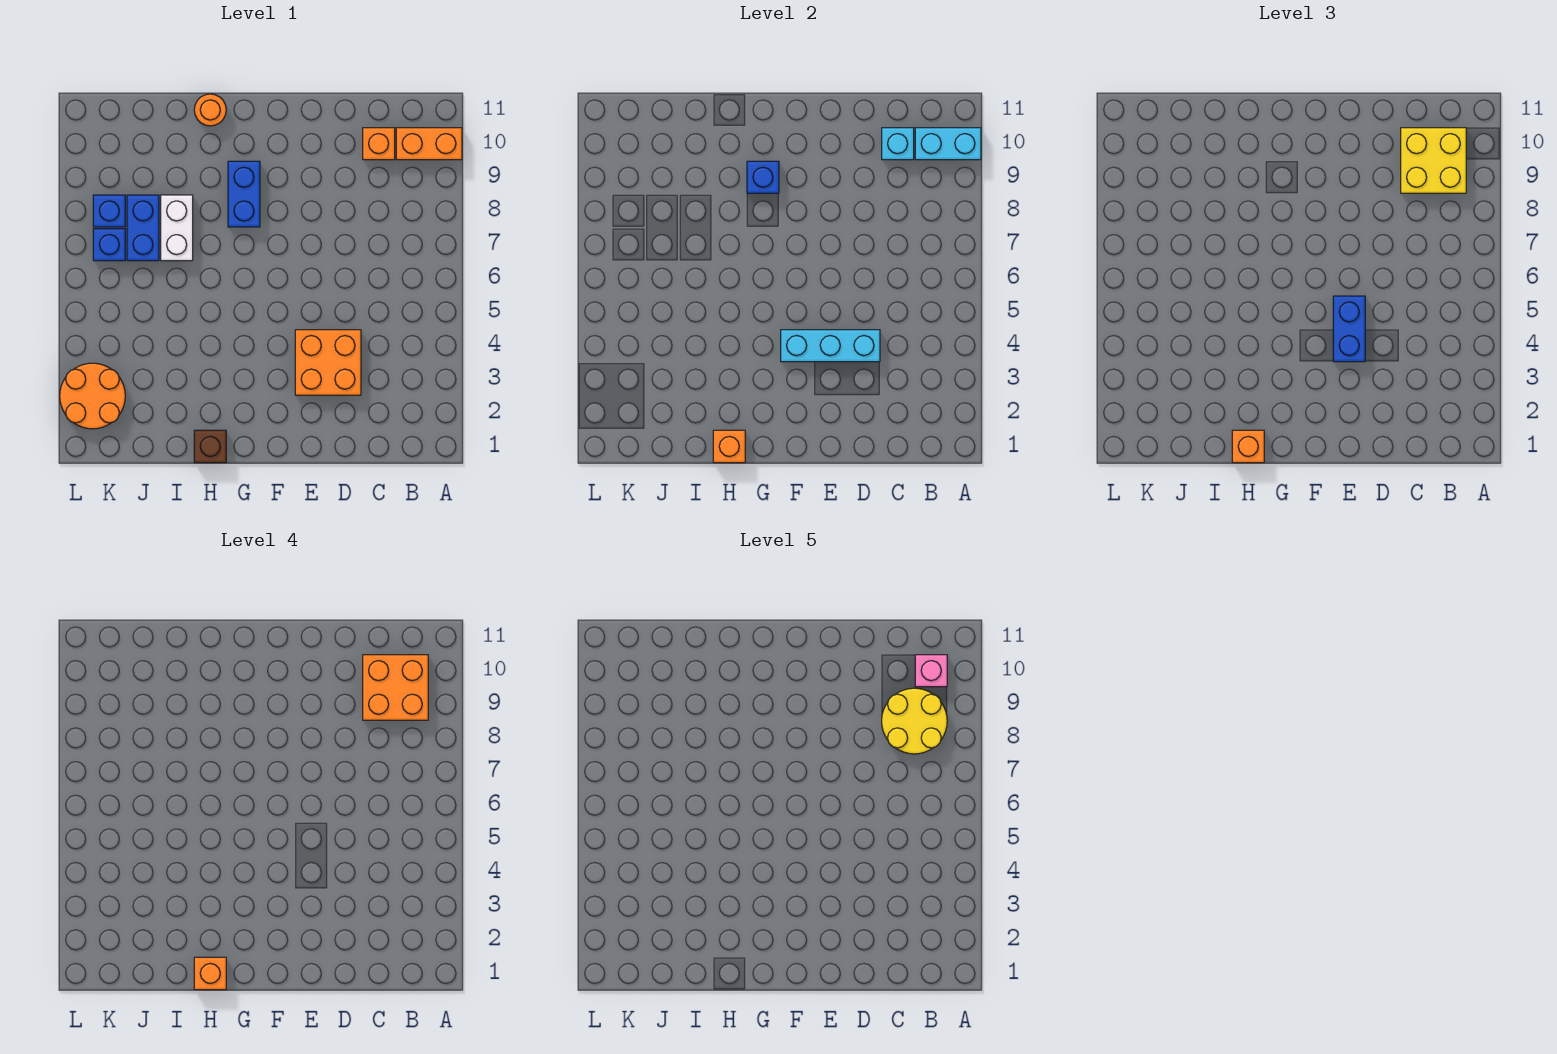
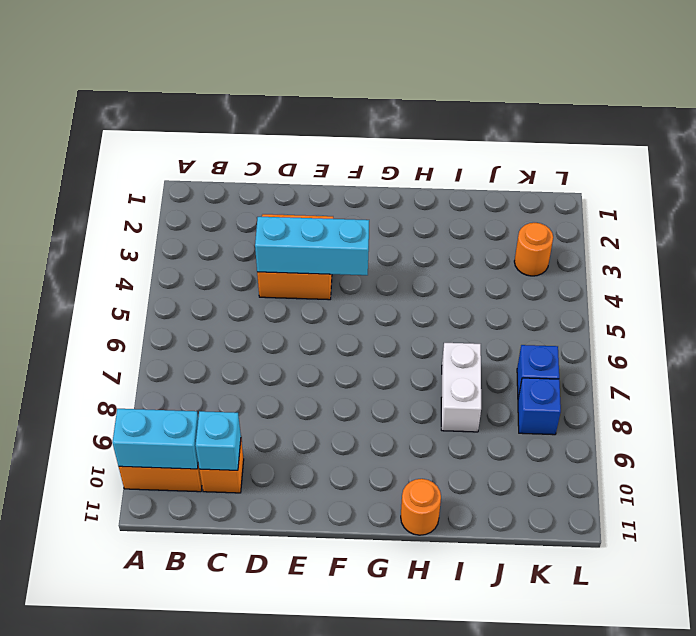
orange 1x1 round brick [514,223,553,276] -> orange 2x2 round brick [60,363,125,429]
none -> blue 1x2 brick [228,161,260,227]
none -> brown 1x1 brick [194,430,226,463]
none -> blue 1x2 brick [127,195,159,261]

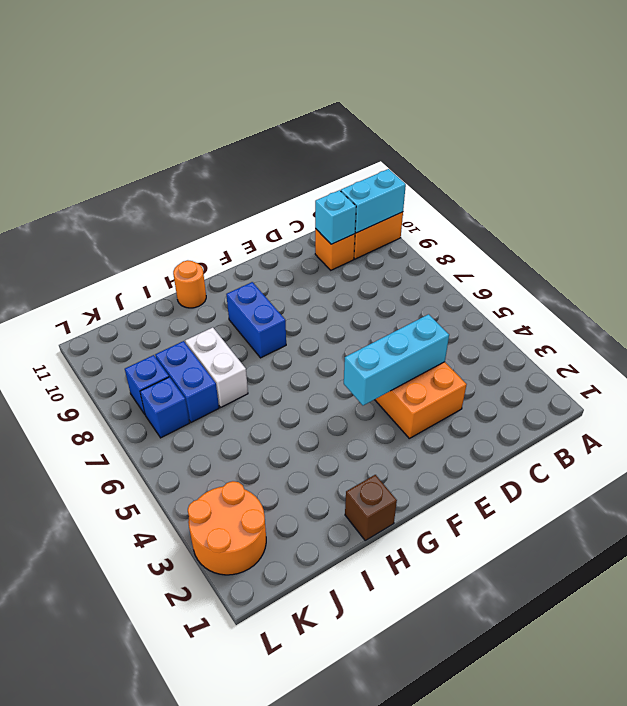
none -> blue 1x1 brick [747,161,779,193]
none -> orange 1x1 brick [713,430,745,463]
none -> yellow 2x2 brick [1401,128,1466,193]

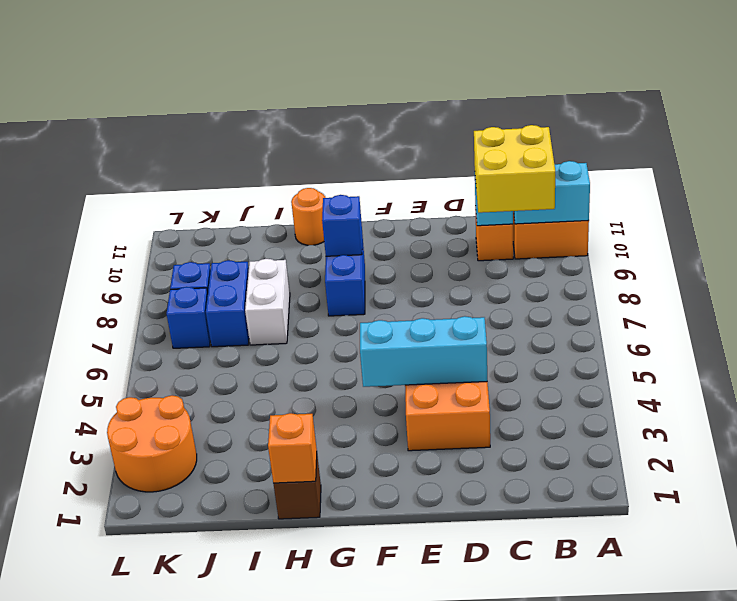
none -> blue 1x2 brick [1333,296,1365,362]
none -> orange 1x1 brick [1232,430,1264,463]
none -> orange 2x2 brick [363,655,428,720]

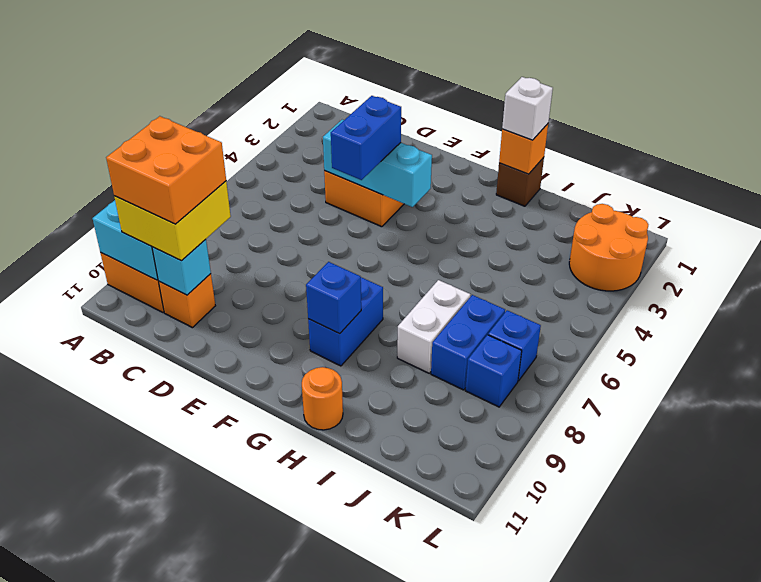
white 1x1 brick [502,77,553,140] -> orange 1x1 brick [1232,430,1264,463]
none -> orange 1x1 brick [194,957,226,990]
none -> yellow 2x2 round brick [882,688,947,754]
none -> pink 1x1 brick [915,655,947,687]

